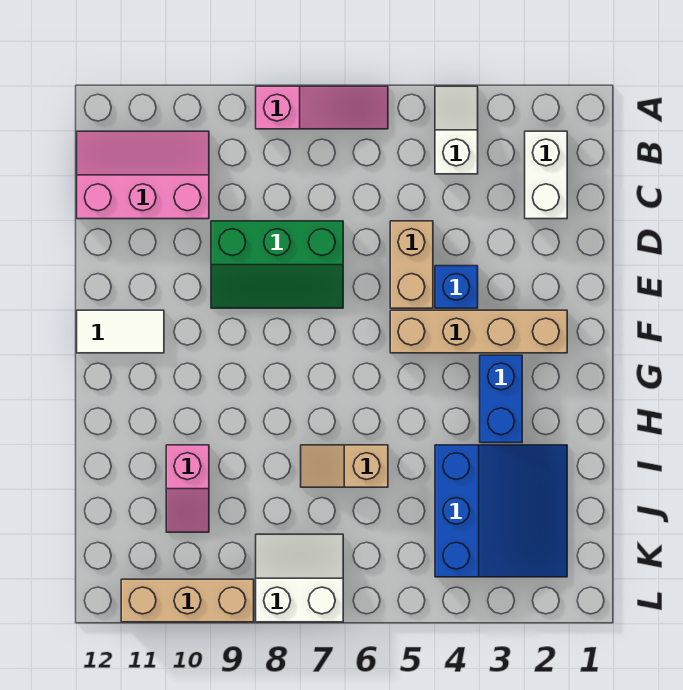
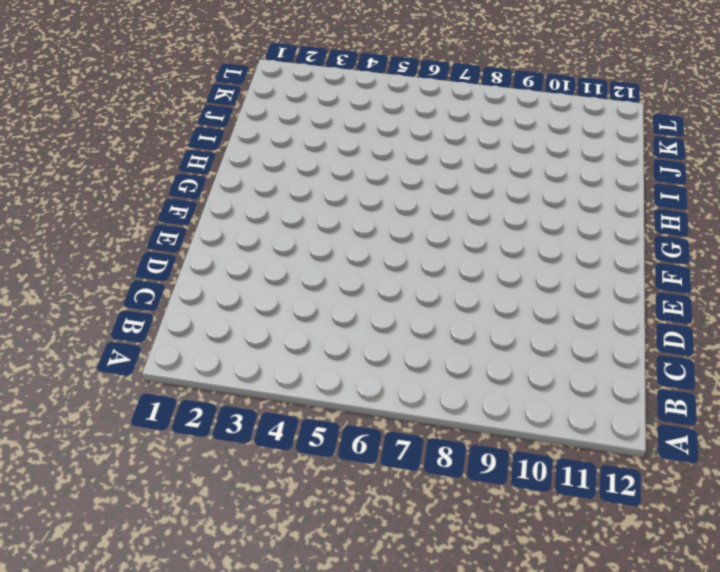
none -> white 1x2 slope [435,86,478,174]
none -> pink 1x3 slope [256,86,388,129]
none -> white 1x2 brick [525,131,567,219]

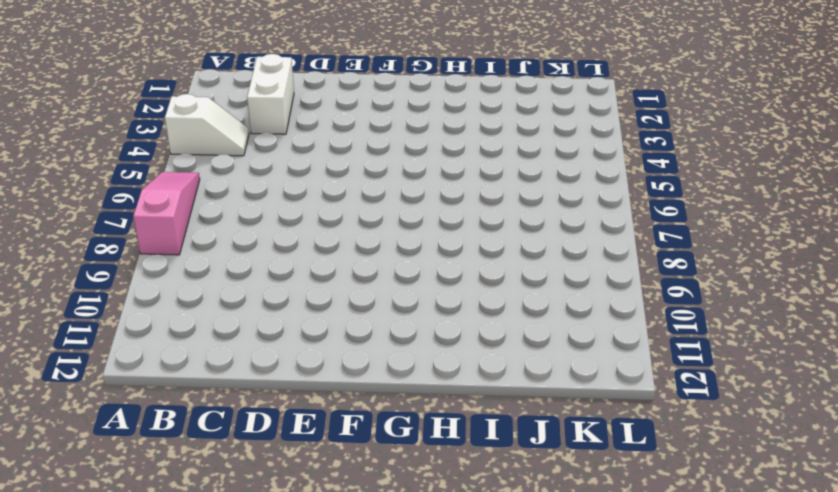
white 1x2 slope [165,94,249,156] -> white 1x2 slope turned to [435,86,478,174]
white 1x2 brick [247,54,294,134] -> white 1x2 brick turned to [525,131,567,219]
none -> pink 2x3 slope [77,131,209,219]
none -> tan 1x2 brick [390,221,433,308]
none -> green 2x3 slope [211,221,343,308]

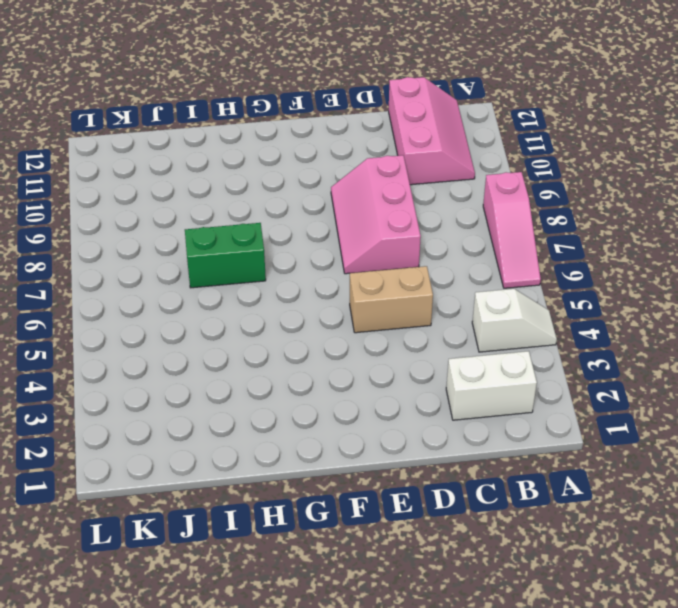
pink 2x3 slope [331,155,421,274] -> green 2x3 slope [211,221,343,308]
green 1x2 brick [185,223,266,288] -> tan 1x2 slope [301,445,388,487]
none -> blue 1x1 brick [435,266,478,308]
none -> tan 1x4 brick [390,310,567,353]
none -> white 1x2 tile [77,310,164,353]

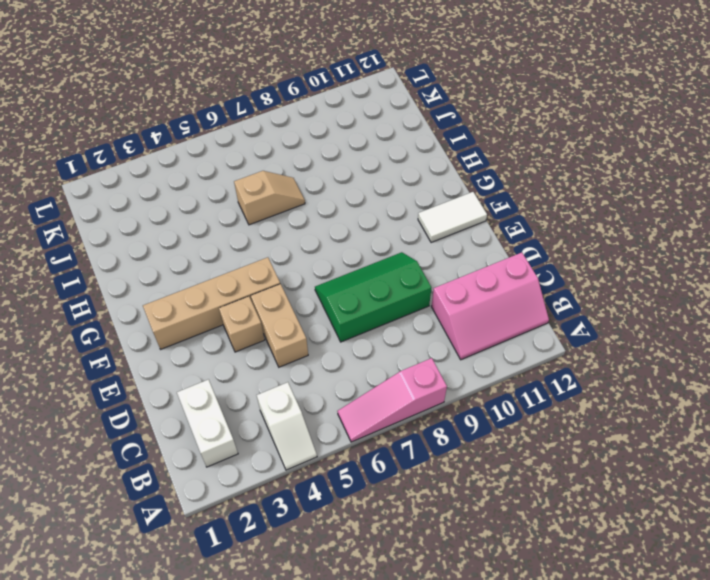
tan 1x1 brick [219,296,265,352] -> blue 1x1 brick [435,266,478,308]
none -> blue 1x2 brick [480,355,522,443]
none -> blue 3x3 slope [435,445,567,577]
none -> pink 1x2 slope [166,445,209,532]

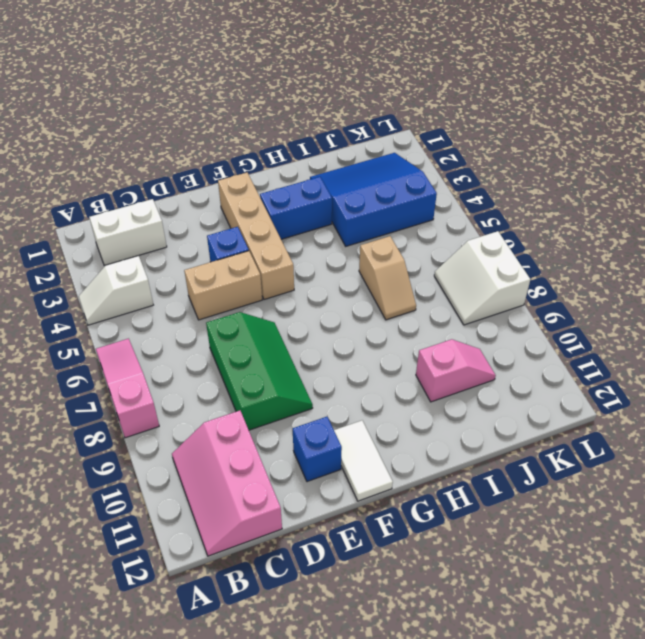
blue 1x1 brick [292,417,342,482] -> none
none -> tan 1x3 brick [121,579,254,622]

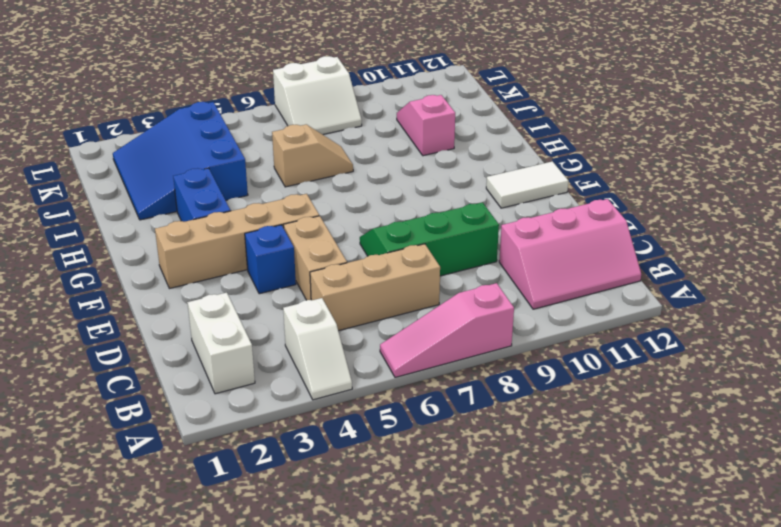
tan 1x3 brick [310,244,440,331] -> tan 1x3 brick moved to [121,579,254,622]

